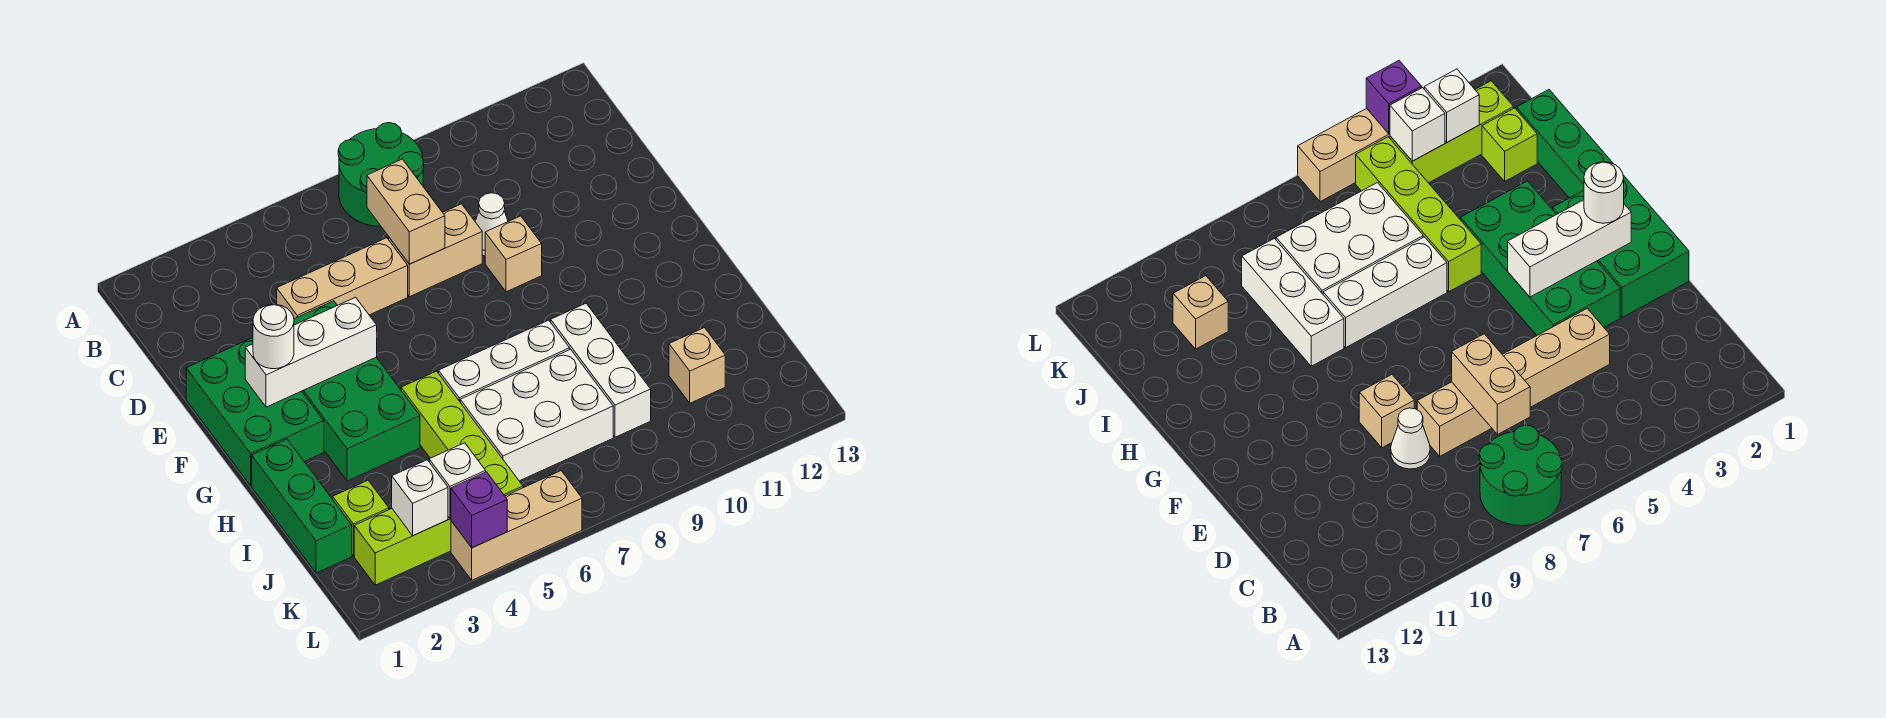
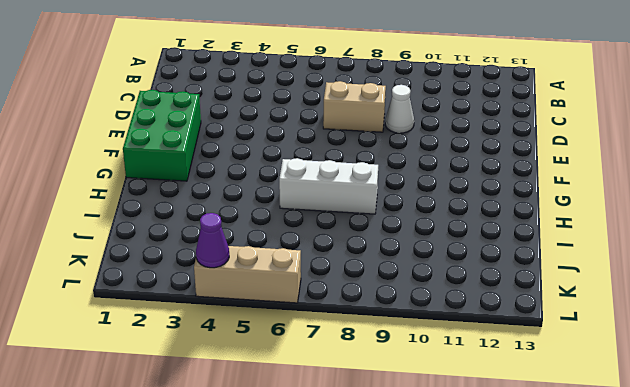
purple 1x1 cone [196,213,229,268] -> purple 1x1 brick [451,472,507,548]
none -> green 2x2 round brick [338,123,424,226]
none -> tan 1x3 brick [277,238,408,319]
none -> green 2x4 brick [294,301,420,481]

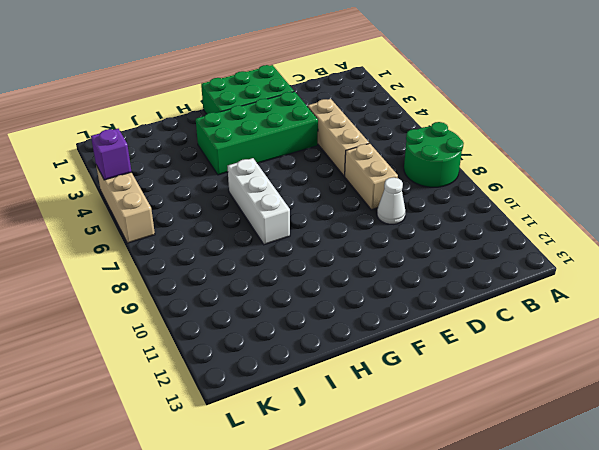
none -> tan 1x1 brick [485,216,542,292]
none -> green 1x3 brick [252,439,352,573]
none -> lime 1x4 brick [401,371,523,496]

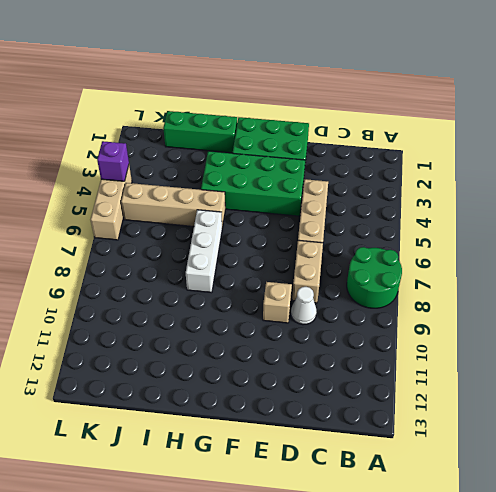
tan 1x4 brick [121,183,225,228] -> lime 1x4 brick [401,371,523,496]
none -> white 1x3 brick [551,303,651,437]
none -> white 2x3 brick [460,349,613,481]
none -> lime 1x1 brick [333,480,389,556]

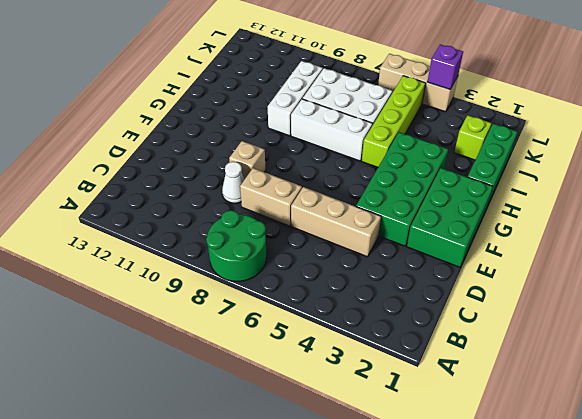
none -> tan 1x1 brick [669,328,725,403]
none -> lime 1x3 brick [354,509,451,585]
none -> tan 1x2 brick [367,159,445,264]

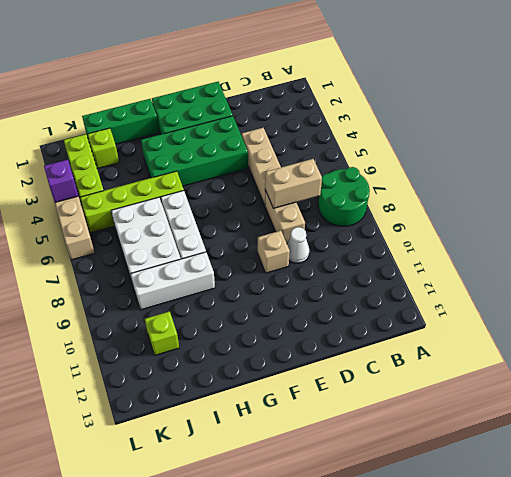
lime 1x1 brick [145,311,179,355] -> tan 1x1 brick [669,328,725,403]
none -> white 1x3 brick [245,297,377,407]
none -> white 1x1 brick [392,460,448,536]
none -> white 1x1 brick [429,443,486,519]

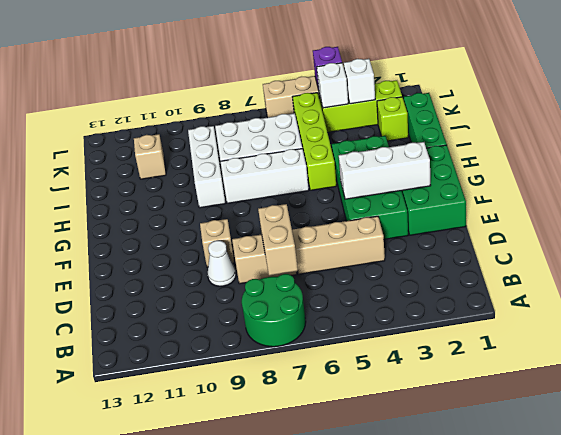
none -> white 1x1 round brick [253,305,294,369]

